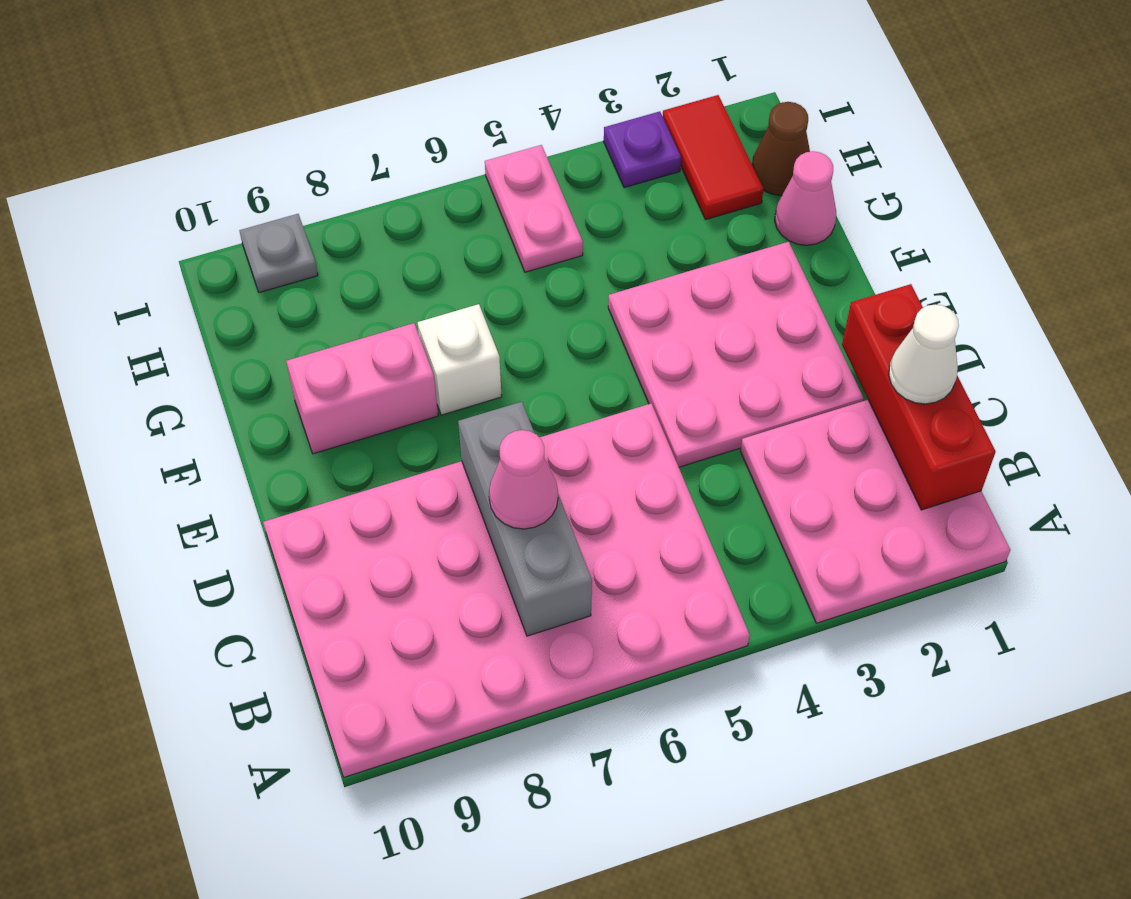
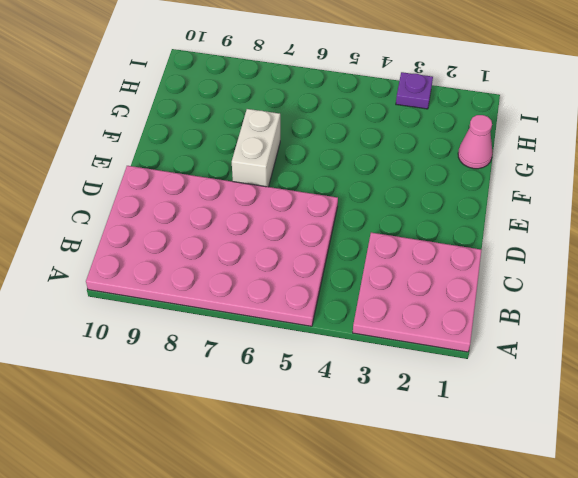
white 1x2 brick [232,109,280,187] -> white 1x1 brick [418,304,502,415]
none -> pink 3x3 plate [608,242,864,467]
none -> pink 1x2 brick [286,323,438,454]
none -> brown 1x1 cone [752,102,810,196]

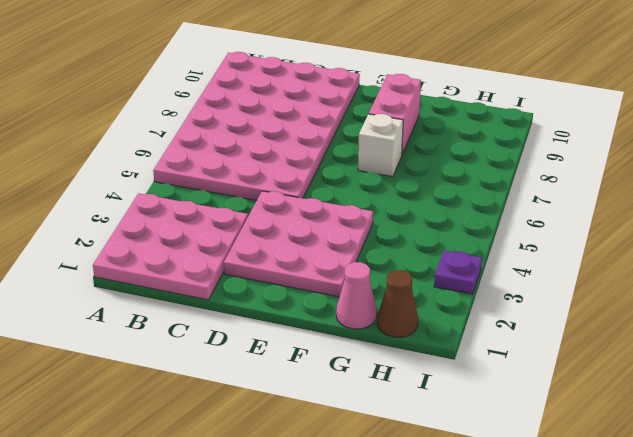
none -> red 1x2 tile [663,95,763,220]
none -> pink 1x2 plate [485,145,583,272]
none -> grey 1x1 plate [239,214,318,293]

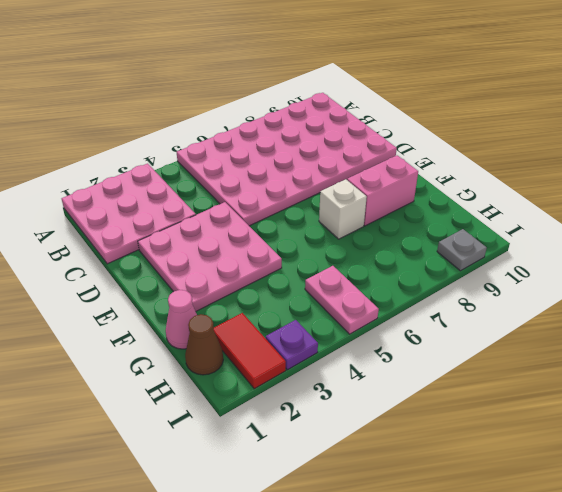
none -> red 1x3 brick [842,284,996,510]
none -> grey 1x3 brick [458,402,592,636]
none -> white 1x1 cone [889,304,959,404]

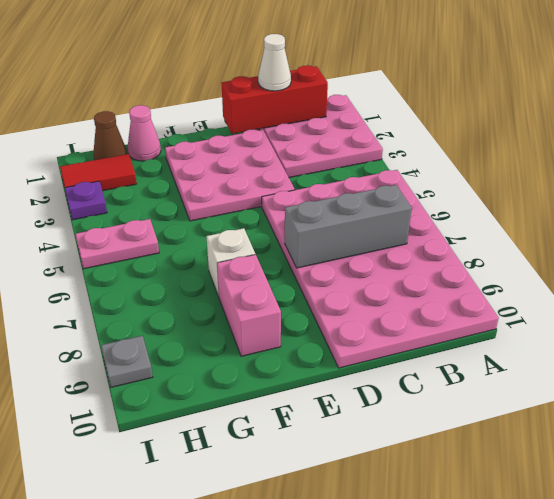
none -> pink 1x1 cone [489,430,558,529]

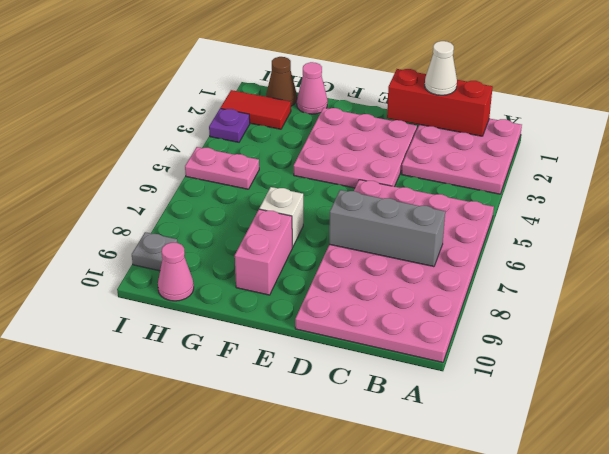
pink 1x1 cone [158,243,194,301] -> pink 1x1 cone moved to [489,430,558,529]

